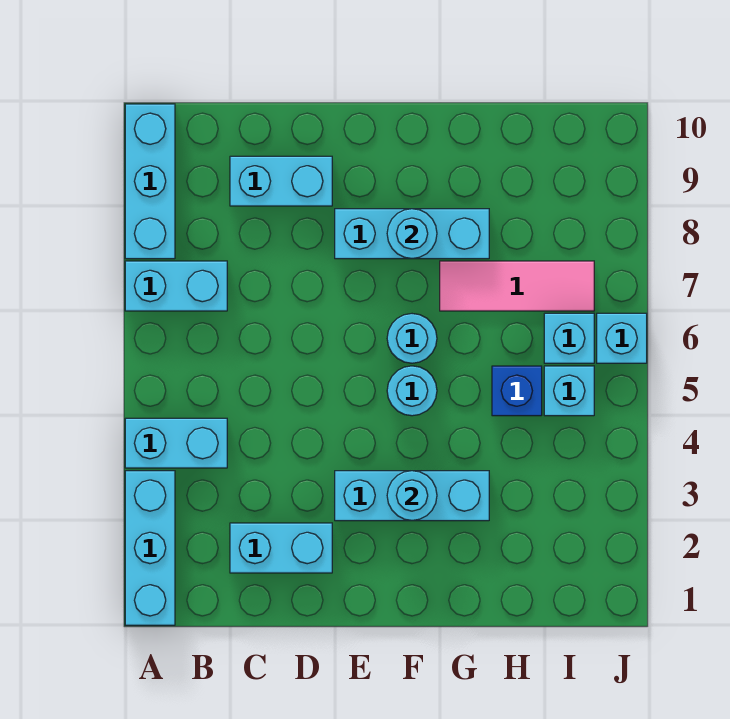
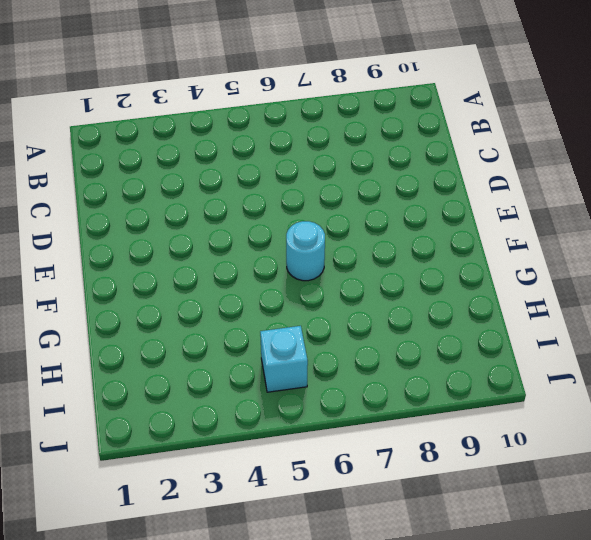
none -> cyan 1x3 brick [125,471,175,625]
none -> cyan 1x2 brick [125,418,227,468]
none -> cyan 1x2 brick [125,261,227,311]

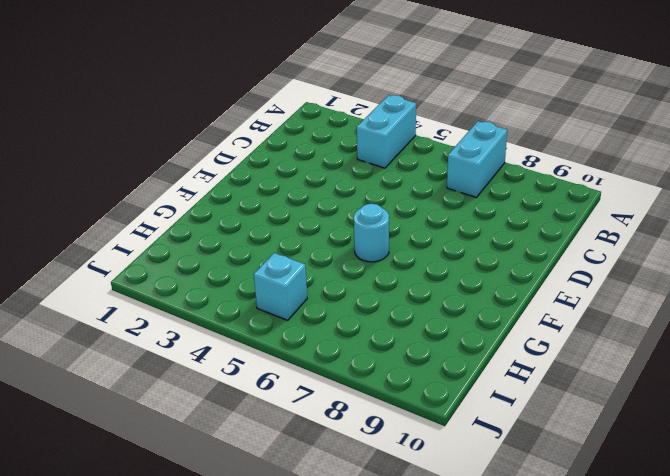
none -> cyan 1x3 brick [125,471,175,625]
none -> cyan 1x3 brick [125,104,175,259]
none -> cyan 1x2 brick [230,523,332,573]

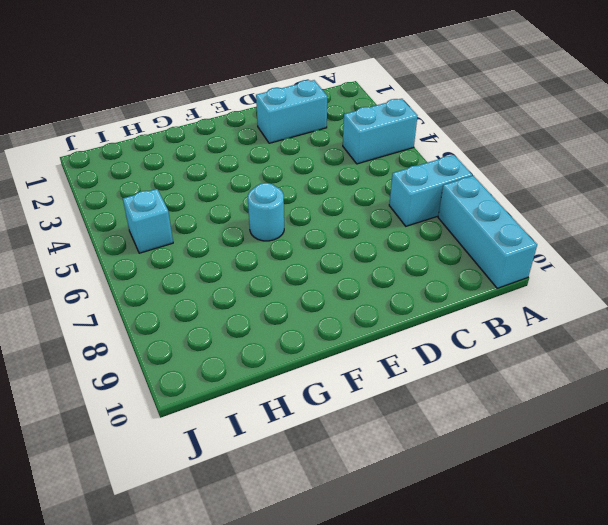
none -> cyan 1x3 brick [125,471,175,625]
none -> cyan 1x2 brick [230,156,332,206]
none -> cyan 1x3 brick [335,471,489,521]

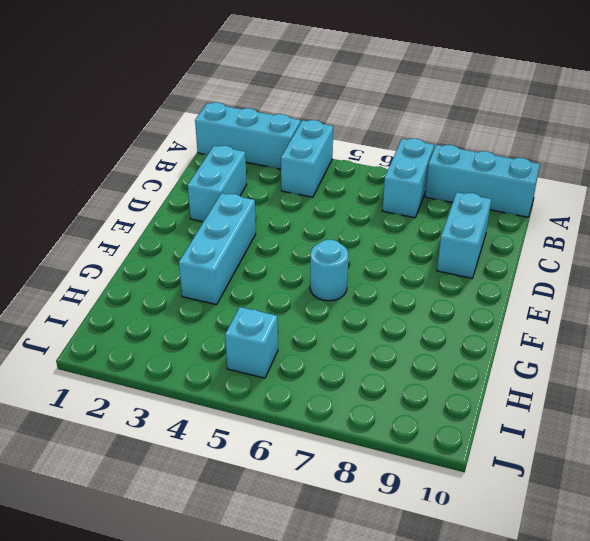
none -> cyan 1x3 brick [335,209,489,259]
none -> cyan 1x1 round brick [387,366,437,416]
none -> pink 1x3 tile [440,261,594,311]

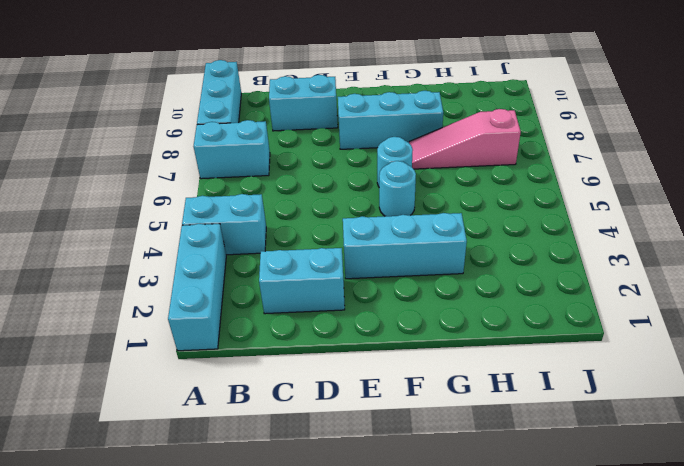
pink 1x3 slope [409,109,521,169] -> pink 1x3 tile [440,261,594,311]
none -> blue 1x1 brick [492,366,542,416]
none -> cyan 1x1 brick [544,366,594,416]
none -> cyan 1x1 brick [544,313,594,363]

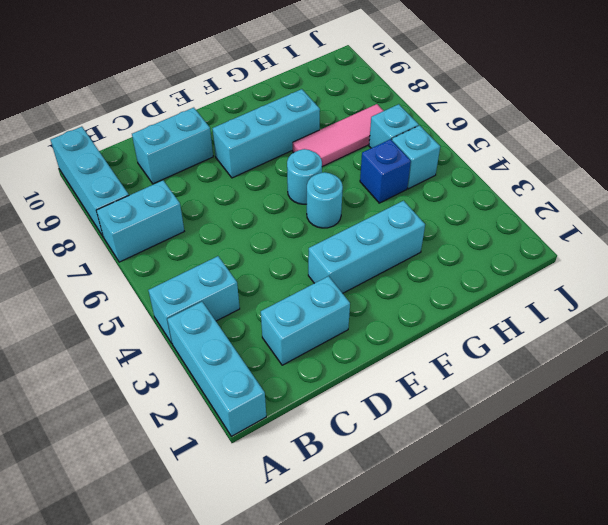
none -> cyan 1x1 brick [597,313,647,363]
none -> cyan 1x1 round brick [387,471,437,520]
none -> cyan 1x1 round brick [387,209,437,259]

